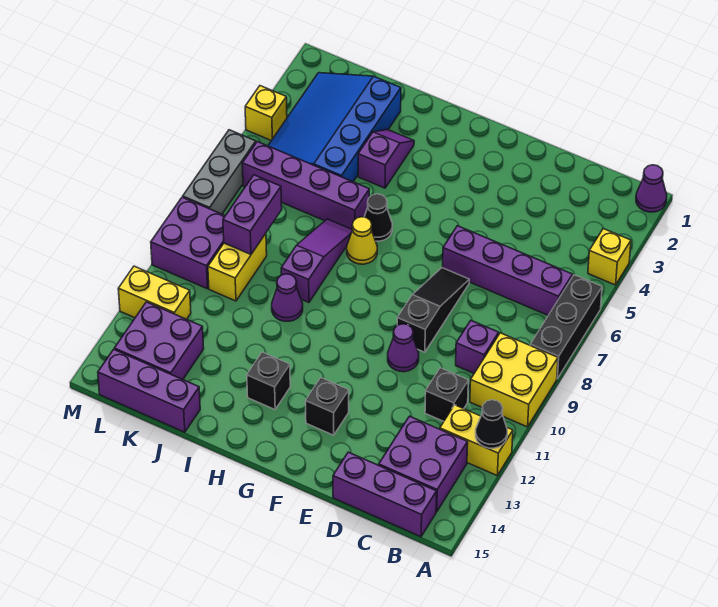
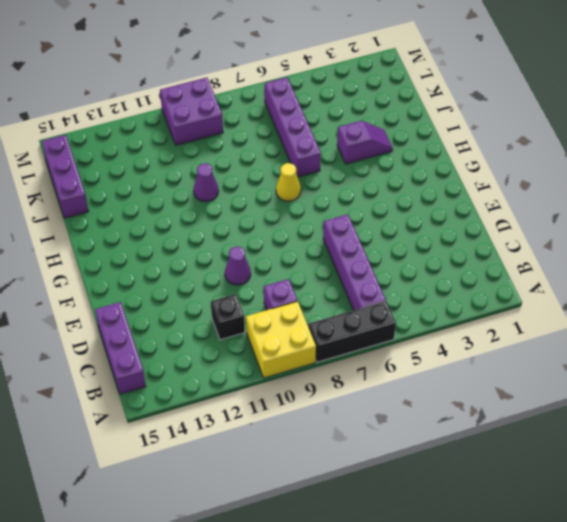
none -> purple 1x1 cone [636,165,667,212]
none -> yellow 1x1 brick [588,229,631,285]
none -> yellow 1x2 brick [440,405,513,475]
none -> purple 2x2 brick [379,416,468,512]

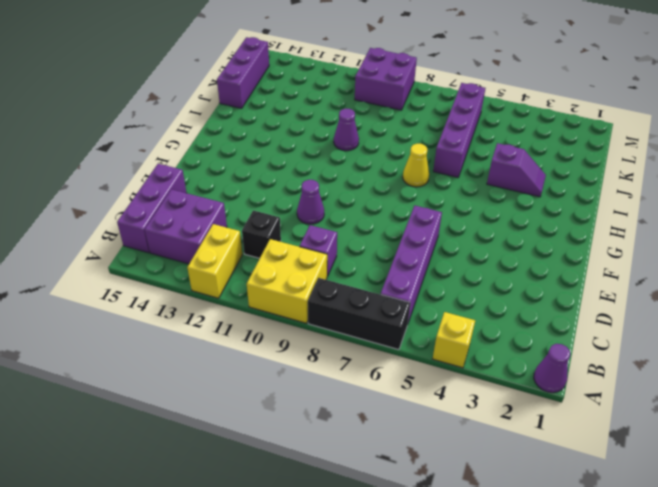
none -> black 1x3 slope [397,268,469,352]
none -> black 1x1 brick [306,378,349,435]
none -> black 1x1 cone [364,194,392,241]
none -> black 1x1 brick [247,352,290,410]

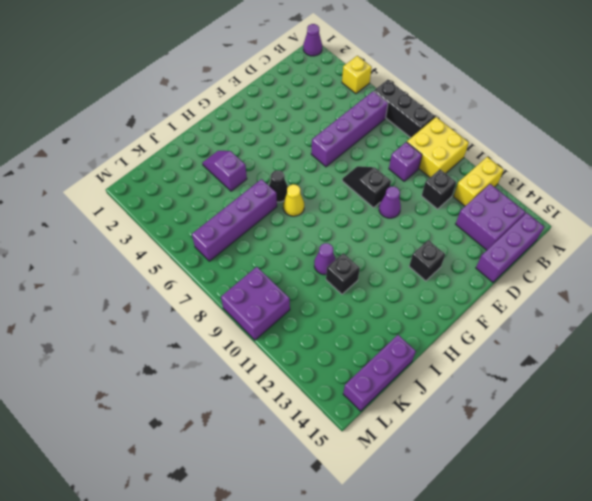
black 1x2 slope [342,166,391,208] -> black 1x3 slope [397,268,469,352]
black 1x1 brick [326,253,360,294] -> black 1x1 brick moved to [247,352,290,410]
none -> purple 1x3 slope [281,219,352,302]
none -> blue 3x4 slope [268,73,401,182]
none -> yellow 1x2 brick [208,234,267,301]
none -> purple 2x2 brick [114,302,204,379]

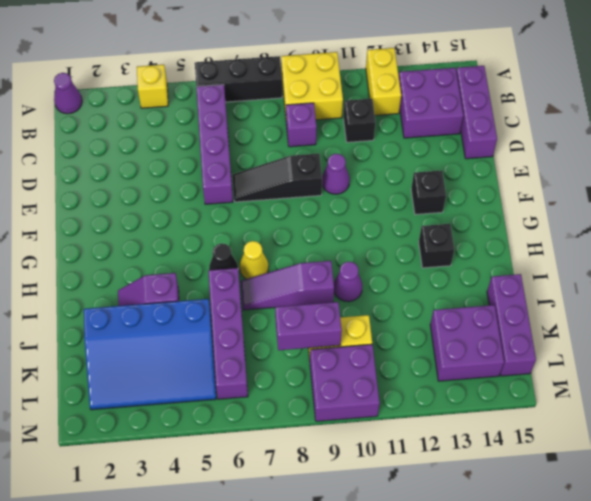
none -> yellow 1x2 brick [118,266,191,319]
none -> yellow 1x1 brick [245,86,287,141]
none -> grey 1x3 brick [183,130,256,214]
none -> black 1x1 cone [476,400,507,448]

